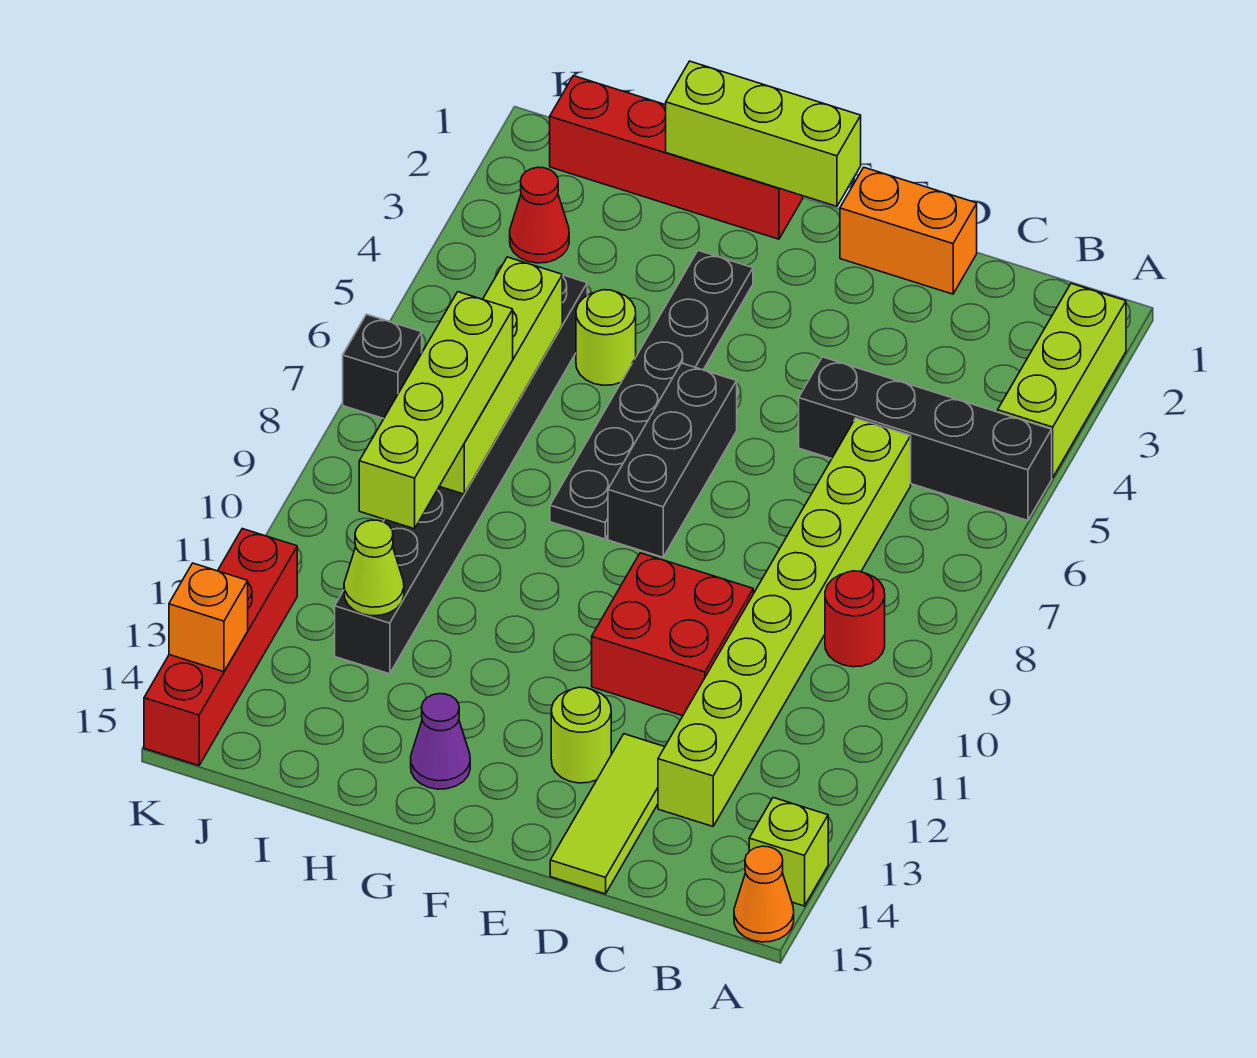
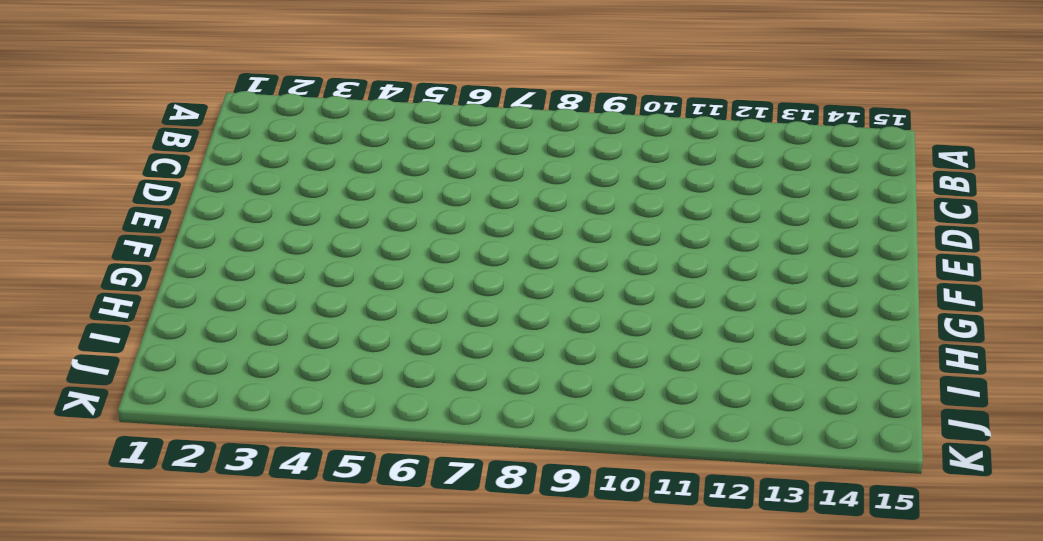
none -> lime 1x3 brick [998,284,1126,478]
none -> black 1x4 brick [799,357,1052,521]
none -> lime 1x1 brick [749,798,828,906]

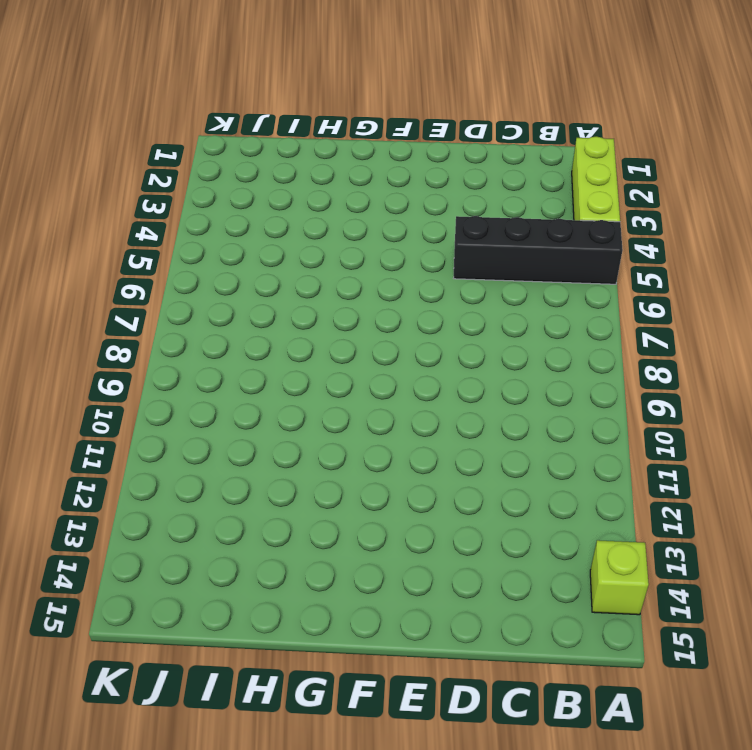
none -> orange 1x1 cone [734,846,794,942]
none -> red 1x1 round brick [825,571,885,667]
none -> lime 1x8 brick [658,418,911,826]

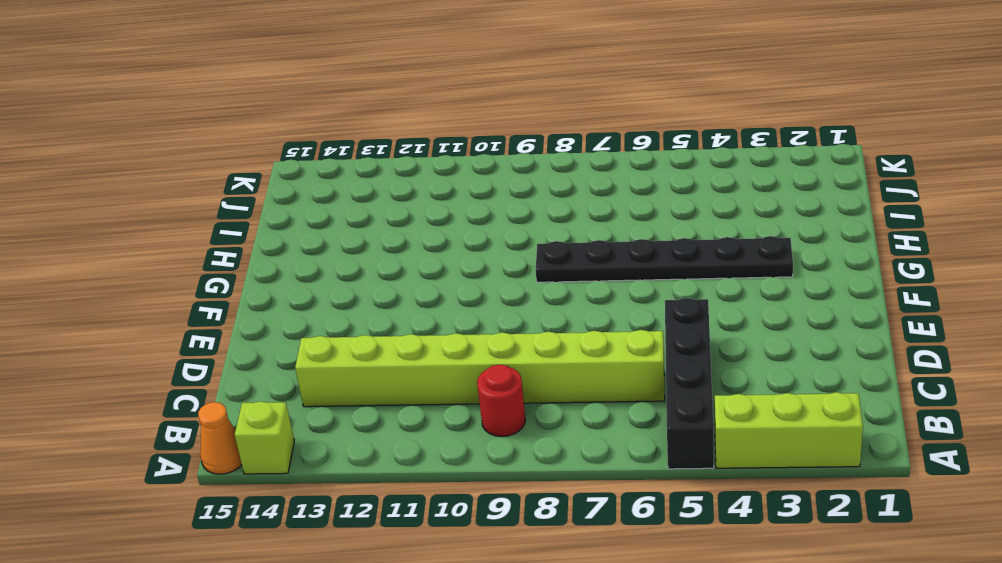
none -> orange 1x2 brick [840,167,977,294]
none -> red 2x2 brick [592,553,753,716]
none -> lime 1x3 tile [550,734,664,894]

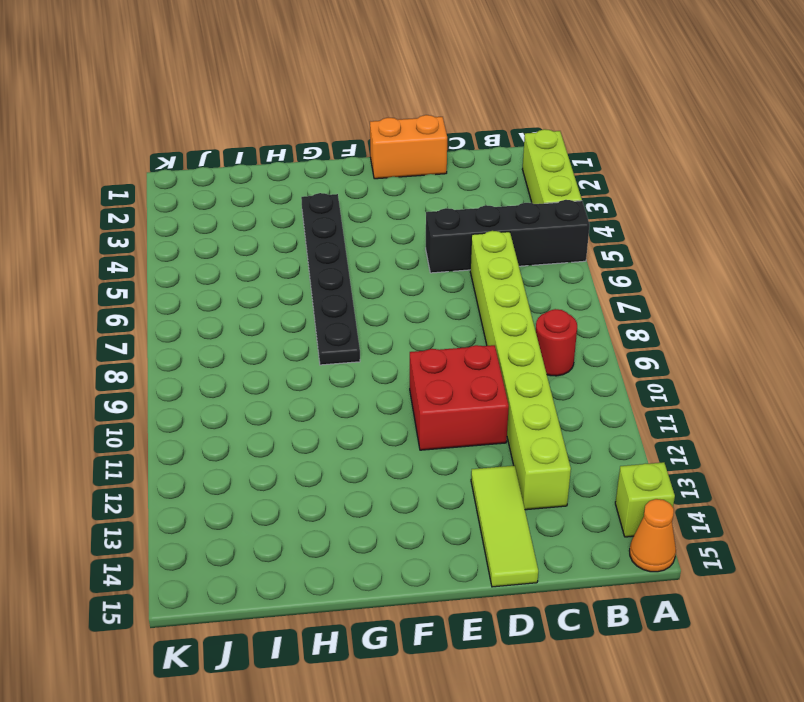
none -> lime 1x1 round brick [551,687,611,783]
none -> black 1x3 brick [608,363,737,557]
none -> red 1x4 brick [550,76,803,239]

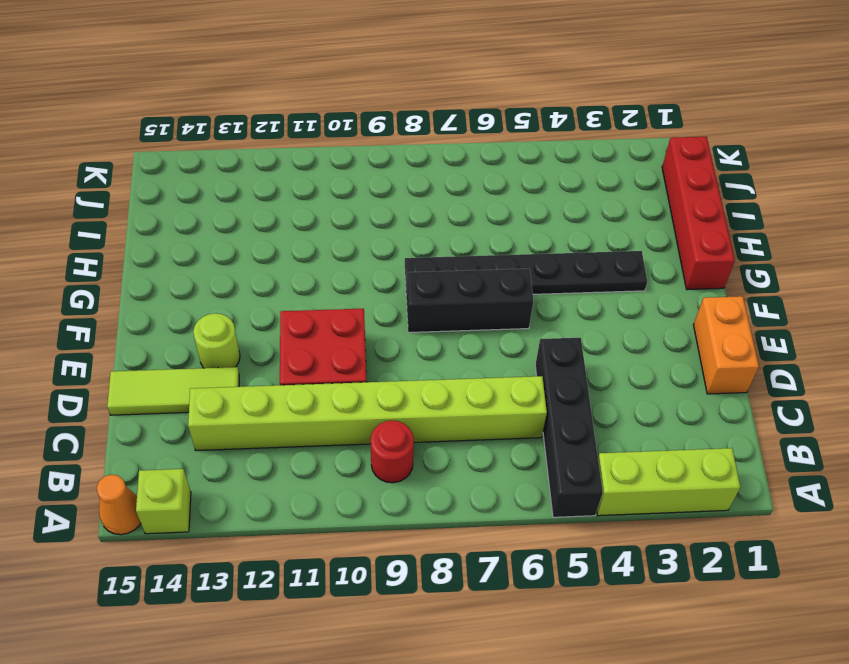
none -> purple 1x1 cone [411,694,470,789]
none -> lime 1x1 round brick [576,290,636,385]
none -> black 1x8 brick [335,275,587,674]

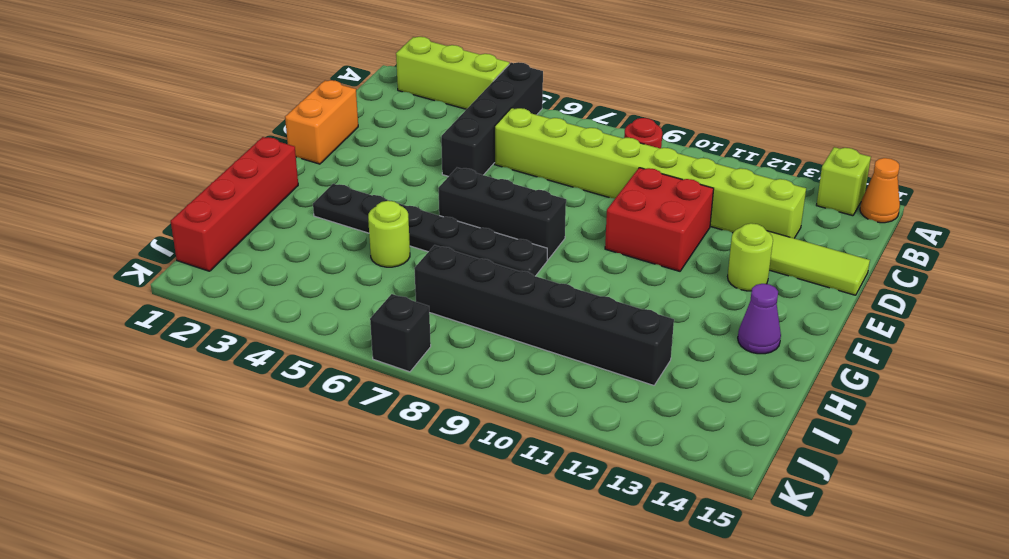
black 1x6 brick [414,245,674,385] -> black 1x8 brick [335,275,587,674]
none -> red 1x1 cone [510,167,569,263]
none -> red 1x4 brick [144,529,297,766]
none -> lime 1x3 brick [666,61,861,206]

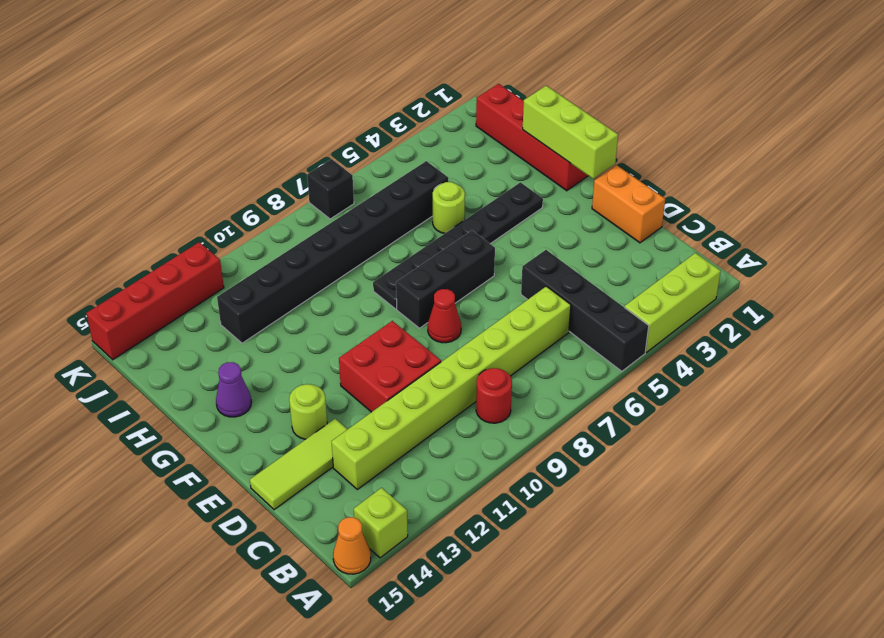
red 1x1 cone [428,289,461,343] -> red 1x1 cone moved to [510,167,569,263]
none -> lime 1x4 brick [440,257,562,494]
none -> lime 1x1 cone [344,520,404,616]
none -> orange 1x1 brick [169,563,248,672]

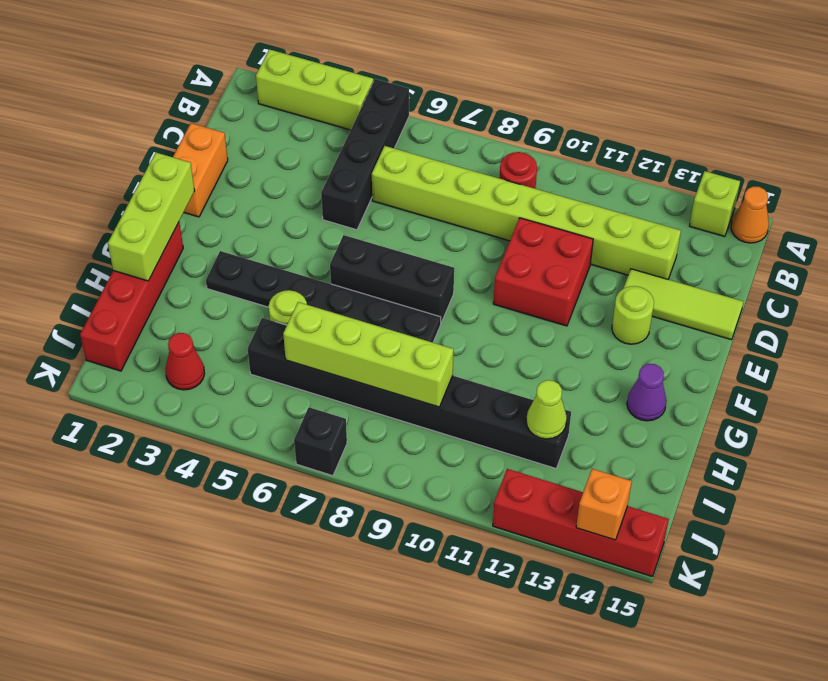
none -> lime 1x4 brick [359,292,513,529]

